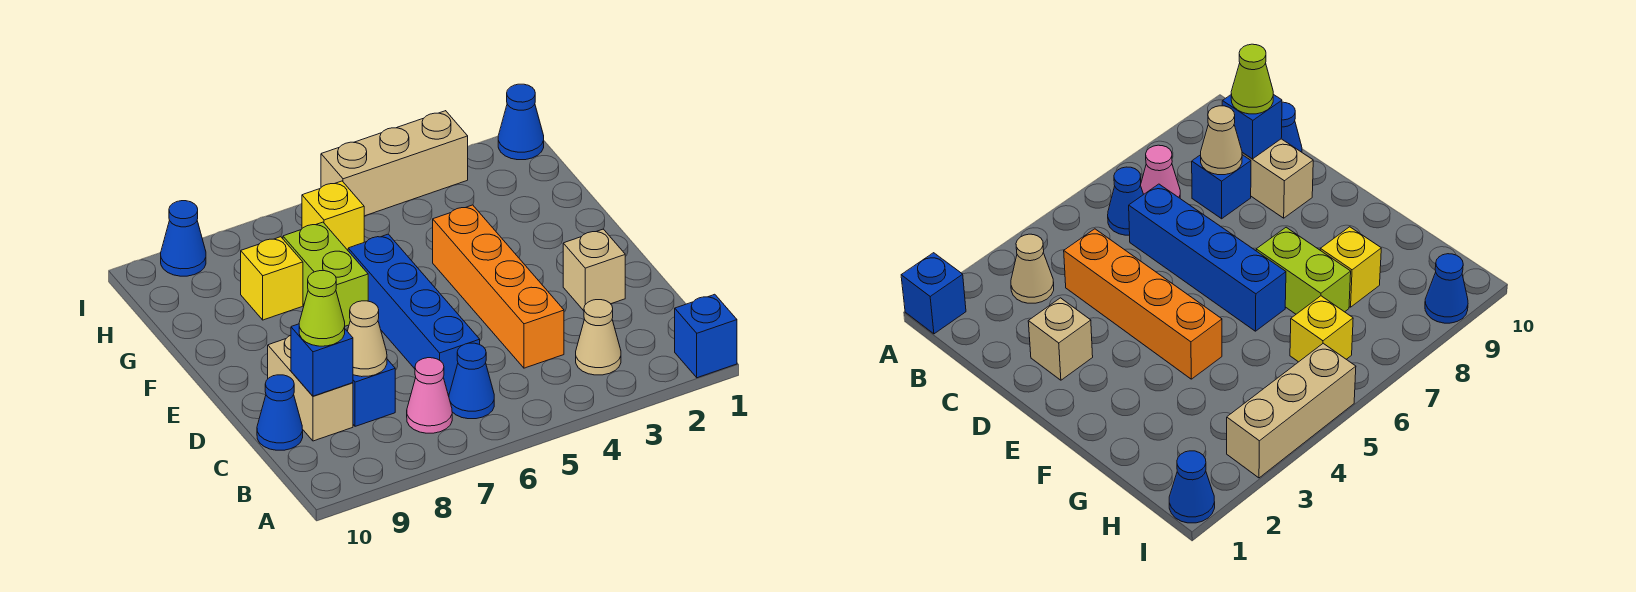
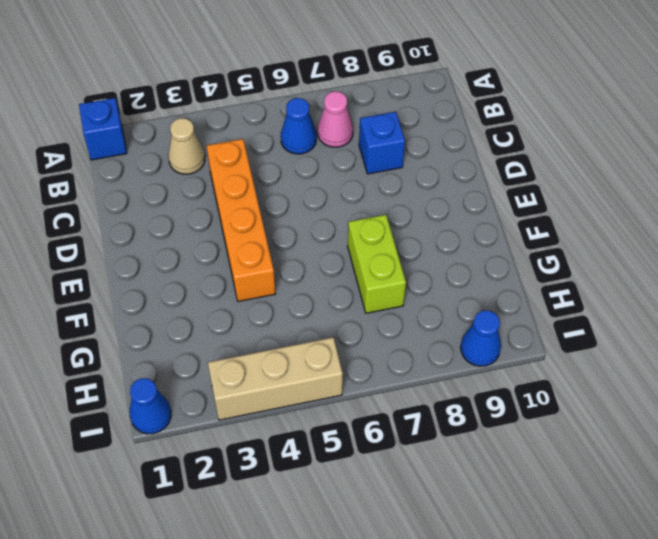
none -> blue 1x4 brick [348,234,480,394]
none -> tan 1x2 brick [268,335,353,441]
none -> blue 1x1 cone [257,375,303,450]

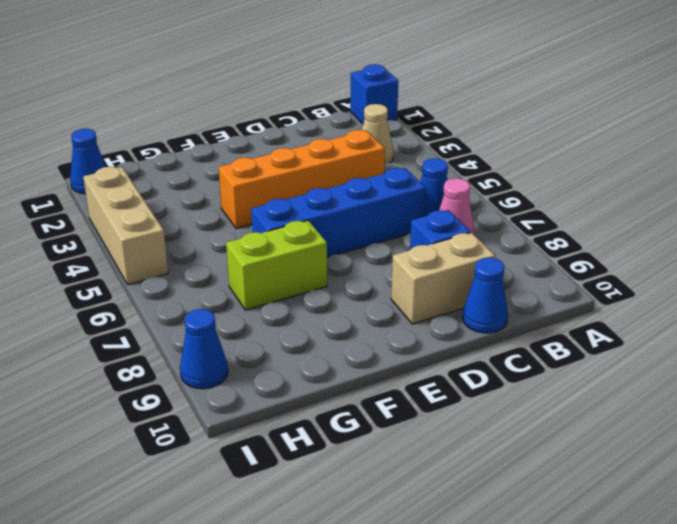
none -> tan 1x1 brick [563,229,625,311]
none -> yellow 1x1 brick [241,237,303,320]
none -> yellow 1x1 brick [302,181,364,250]

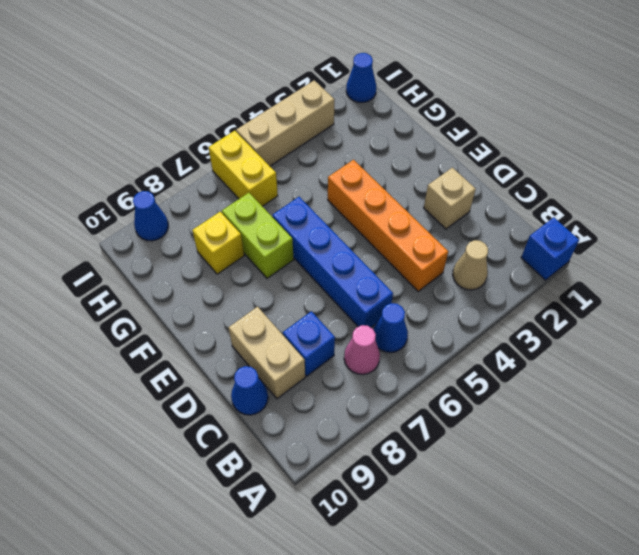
yellow 1x2 brick [209,131,278,206] -> yellow 1x1 brick [302,181,364,250]
none -> tan 1x1 cone [347,301,387,377]
none -> blue 1x1 brick [291,324,353,396]
none -> lime 1x1 cone [299,271,345,346]

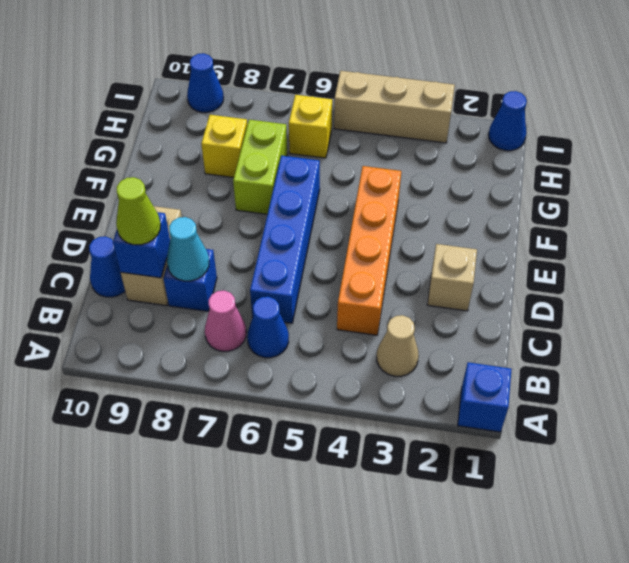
cyan 1x1 cone [167,217,209,281] -> tan 1x1 cone [347,301,387,377]

